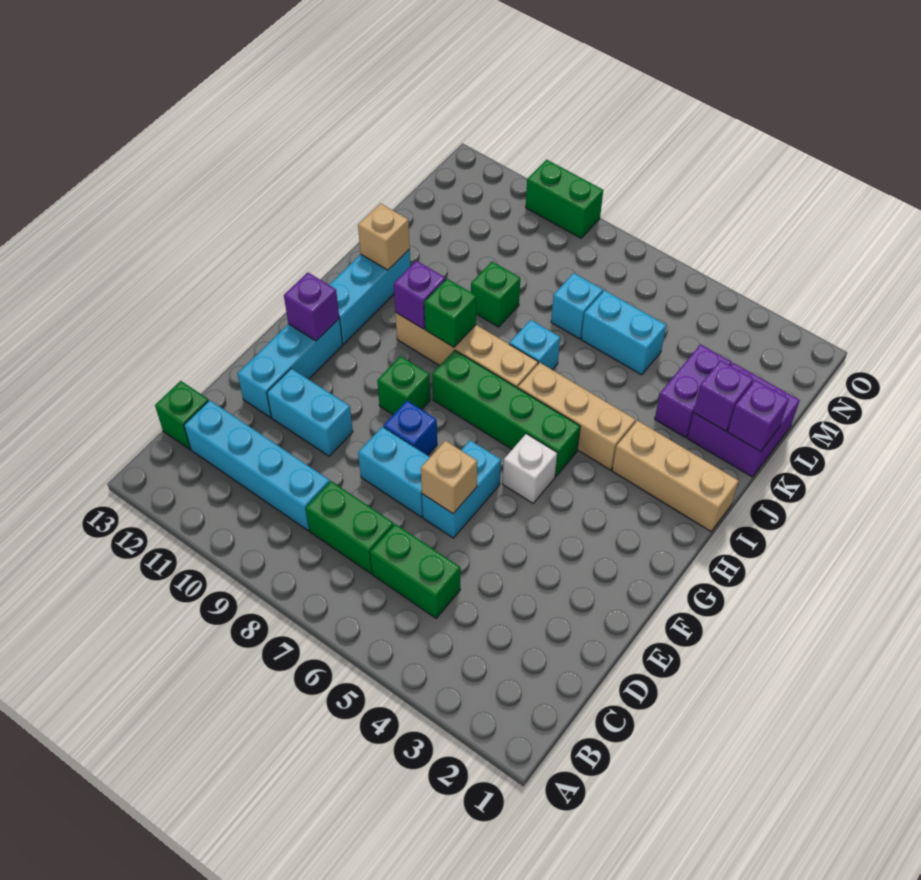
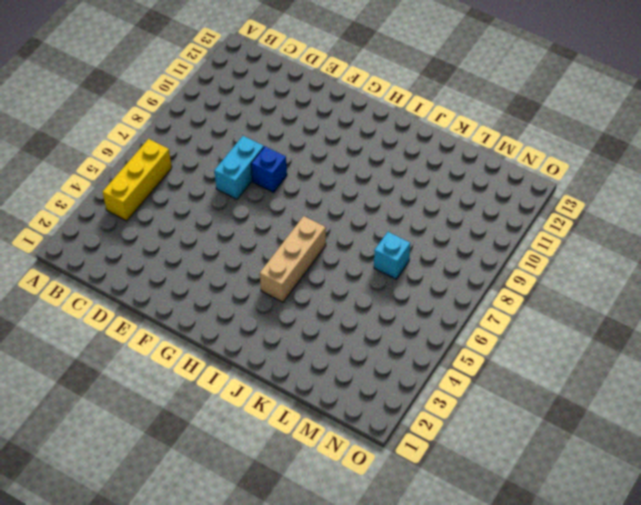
yellow 1x3 brick [103,139,172,221] -> none
none -> green 1x2 brick [370,524,460,618]
none -> green 1x2 brick [306,481,394,574]
none -> cyan 1x4 brick [184,400,330,531]
none -> green 1x1 brick [155,381,209,449]

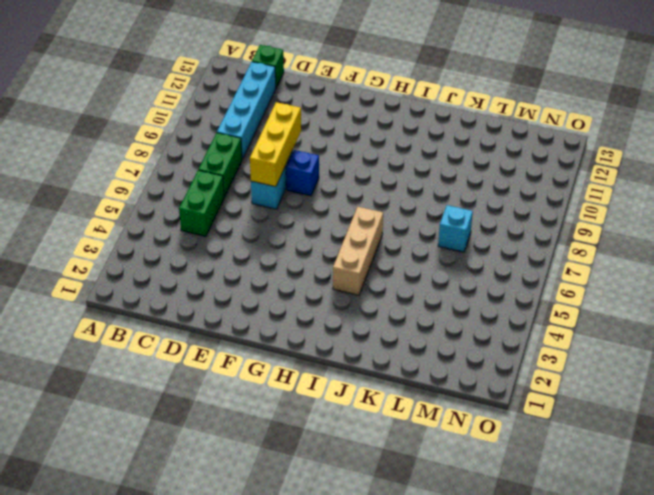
yellow 1x3 brick [250,102,301,187] -> none
none -> cyan 1x2 brick [422,440,501,538]
none -> cyan 1x2 brick [267,368,353,456]
none -> cyan 1x3 brick [238,319,343,417]
none -> white 1x1 brick [503,434,557,503]

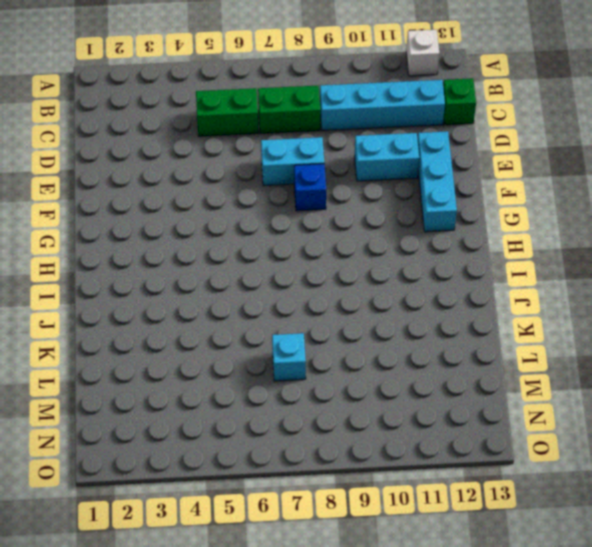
white 1x1 brick [406,30,439,76] -> white 1x1 brick moved to [503,434,557,503]
none -> cyan 1x2 brick [422,440,501,538]
none -> green 1x1 brick [377,356,430,415]
none -> green 1x4 brick [432,350,580,477]
none -> cyan 1x3 brick [329,249,410,344]

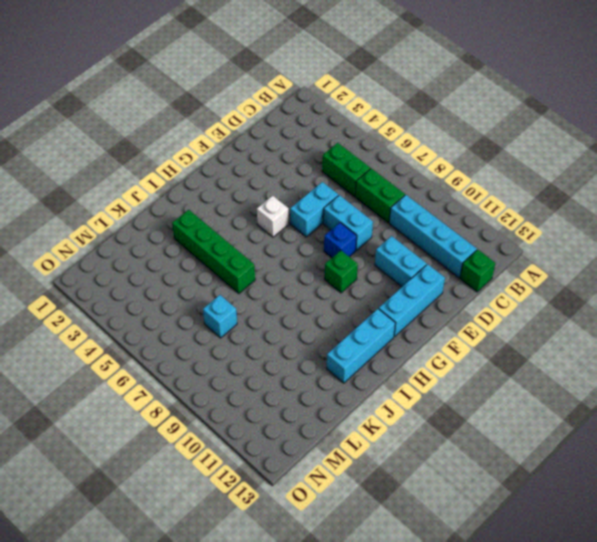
green 1x4 brick [172,210,255,294] -> green 1x4 brick moved to [432,350,580,477]
none -> tan 1x3 brick [612,421,739,531]
none -> tan 1x3 brick [518,363,636,470]
none -> tan 1x4 brick [395,312,538,388]
none -> cyan 1x1 brick [509,320,560,370]

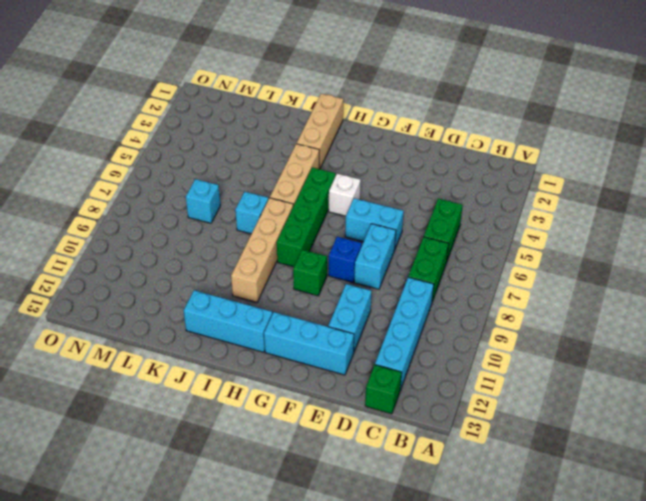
none -> purple 2x2 brick [687,363,800,477]
none -> purple 1x2 brick [655,344,732,437]
none -> green 1x1 brick [471,262,520,327]
none -> cyan 1x2 brick [581,290,666,375]

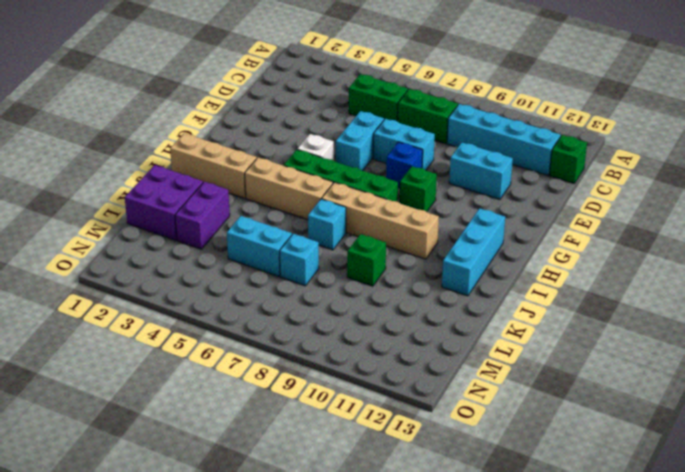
none -> cyan 1x3 brick [238,319,343,417]
none -> green 1x2 brick [526,160,603,238]
none -> tan 1x1 brick [421,441,477,513]
none -> purple 1x1 brick [284,273,339,341]

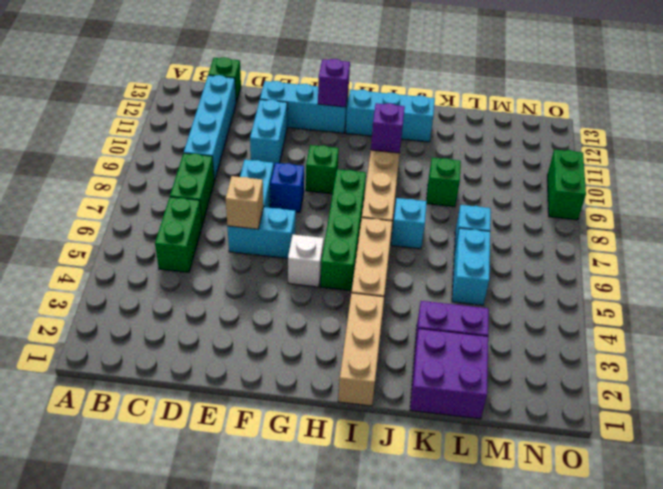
none -> green 1x1 brick [424,279,476,347]
none -> tan 1x1 brick [358,203,410,270]
none -> purple 1x1 brick [728,380,789,451]
none -> purple 1x1 brick [694,360,753,431]

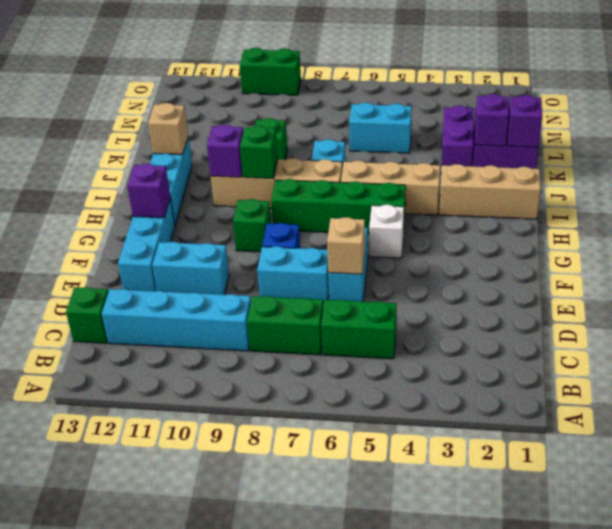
none -> cyan 1x1 brick [551,273,603,339]

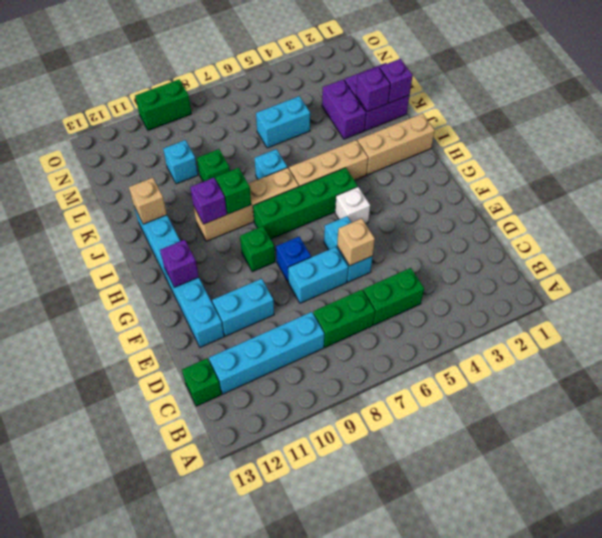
cyan 1x1 brick [163,140,198,184] -> cyan 1x1 brick moved to [551,273,603,339]

